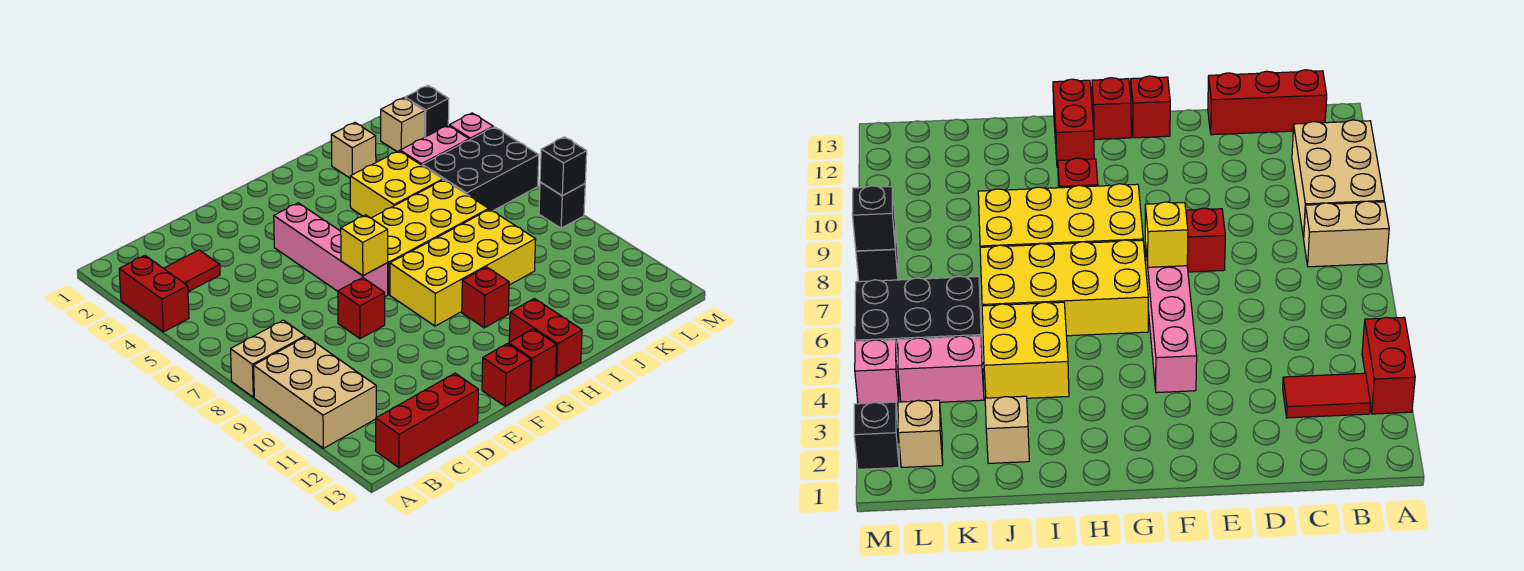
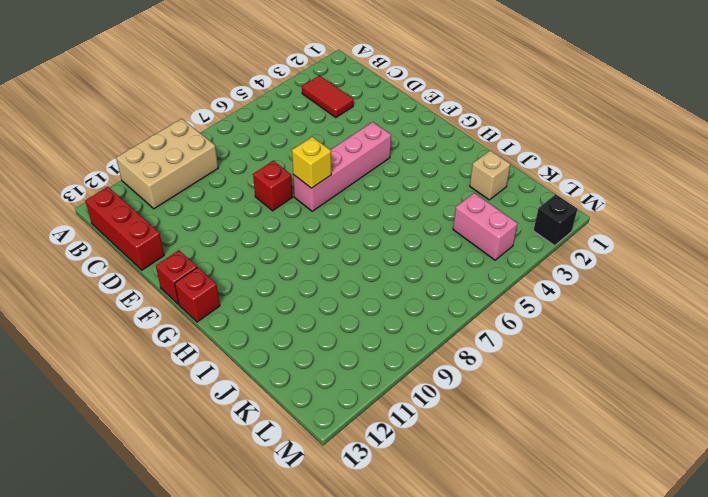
none -> red 1x2 brick [119,255,189,332]
none -> tan 1x2 brick [231,320,305,397]
none -> yellow 2x4 brick [372,180,489,294]

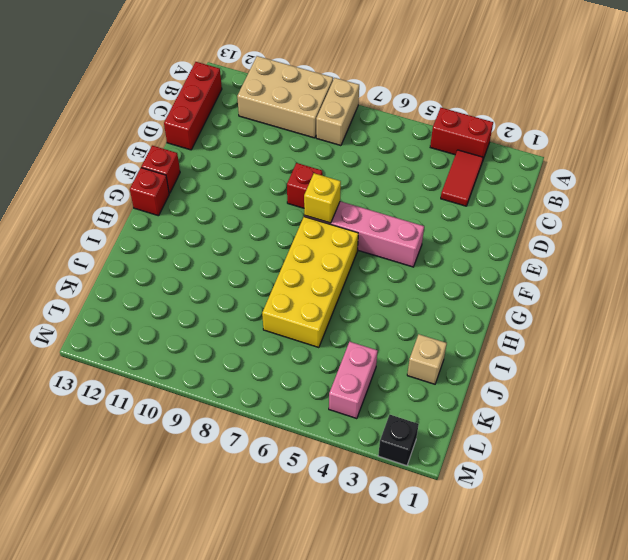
none -> yellow 2x4 brick [390,209,536,326]
none -> red 1x1 brick [462,267,509,328]
none -> red 1x2 brick [509,299,582,376]

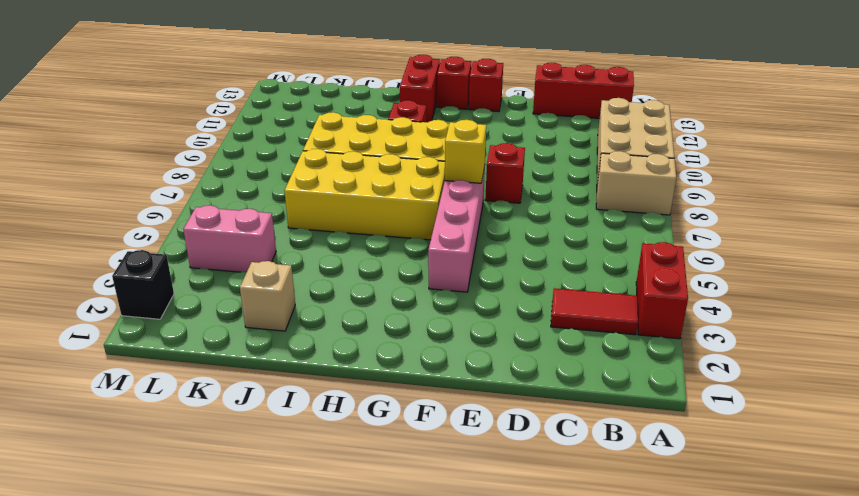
none -> yellow 2x2 brick [350,151,443,218]
none -> black 2x3 brick [422,127,539,211]
none -> tan 1x1 brick [381,98,425,151]

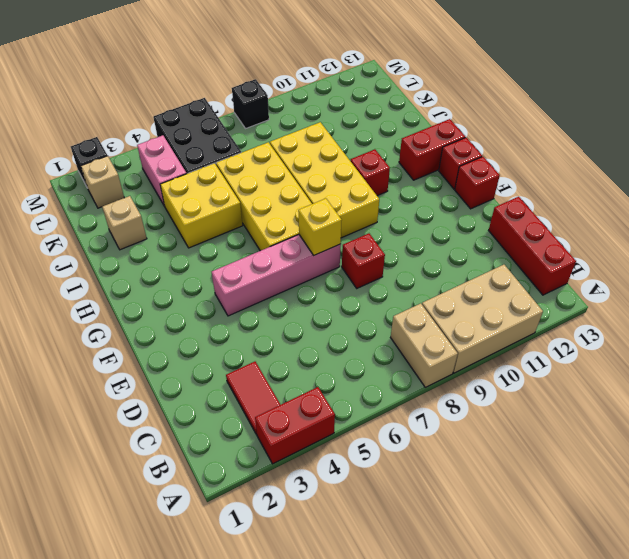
none -> pink 1x1 brick [449,113,493,140]
none -> black 1x1 brick [540,137,587,196]

